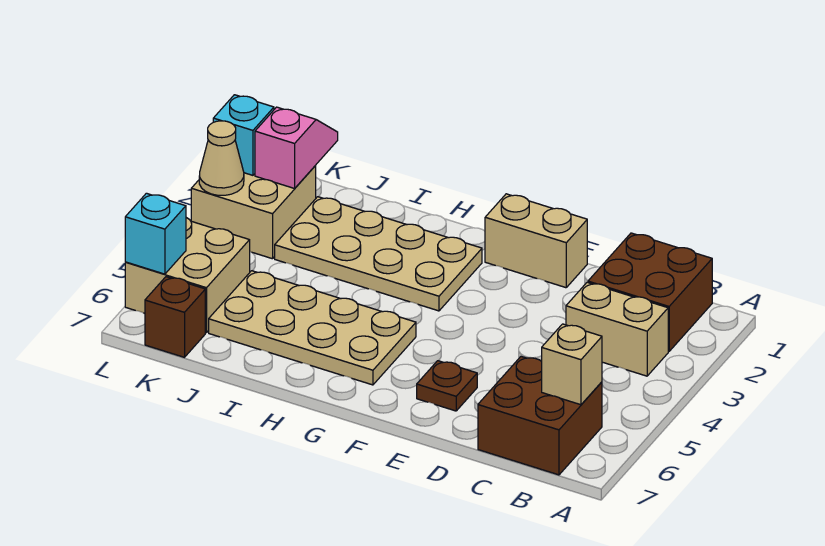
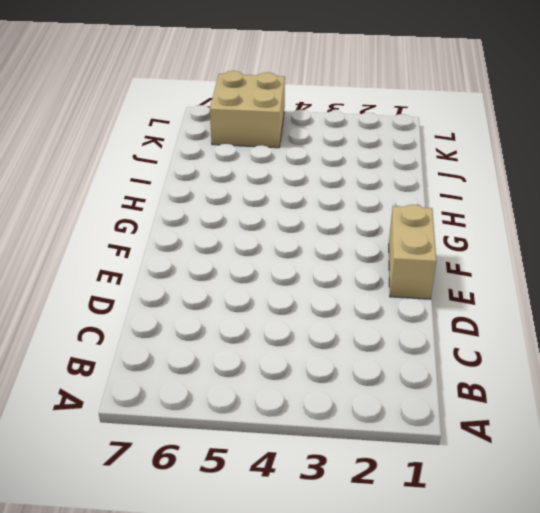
none -> brown 2x2 brick [588,233,712,351]
none -> tan 1x2 brick [566,282,668,376]
none -> brown 2x2 brick [478,357,602,475]

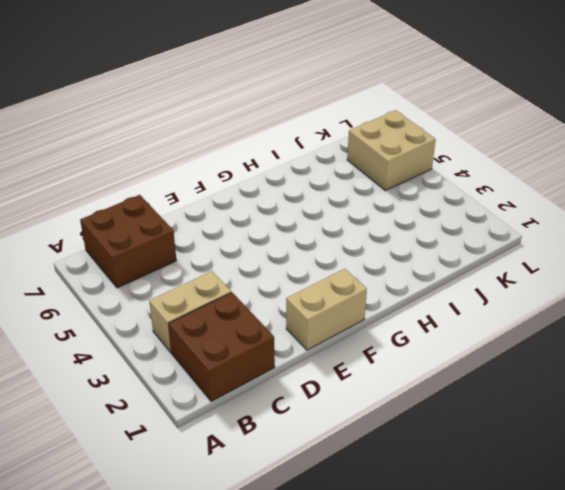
none -> brown 1x1 plate [417,361,477,411]
none -> tan 2x4 plate [275,197,482,311]
none -> tan 2x4 plate [209,271,416,385]

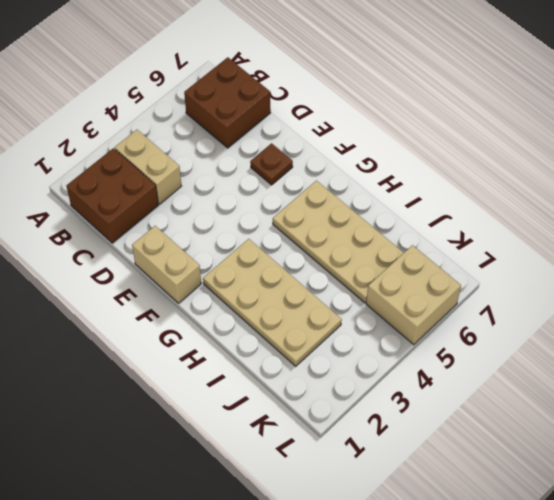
none -> tan 2x2 brick [191,166,316,259]
none -> brown 1x1 brick [145,277,205,357]
none -> tan 1x1 brick [542,324,602,405]

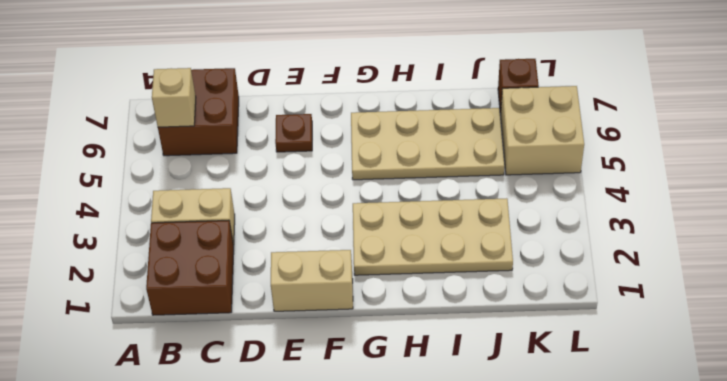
none -> tan 2x2 brick [191,166,316,259]
none -> pink 1x2 slope [255,107,338,188]
none -> cyan 1x1 brick [213,95,274,175]

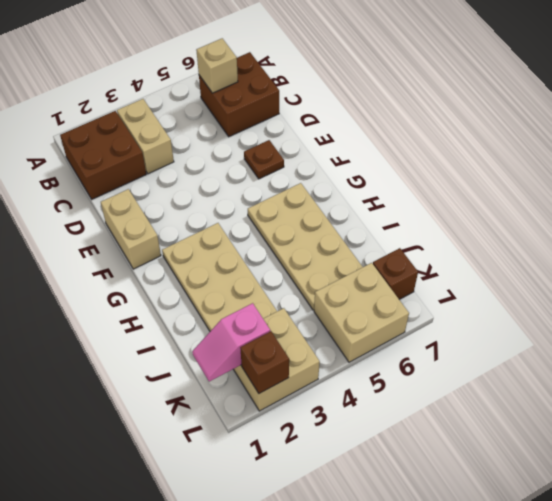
brown 1x1 brick [240,331,289,393] -> cyan 1x1 brick [213,95,274,175]
none -> tan 1x1 cone [199,121,244,195]
none -> cyan 1x1 brick [125,193,186,274]

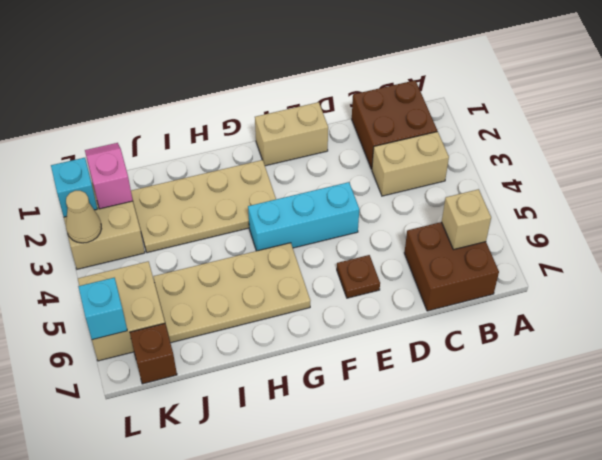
cyan 1x3 brick [248,182,359,251] -> none

